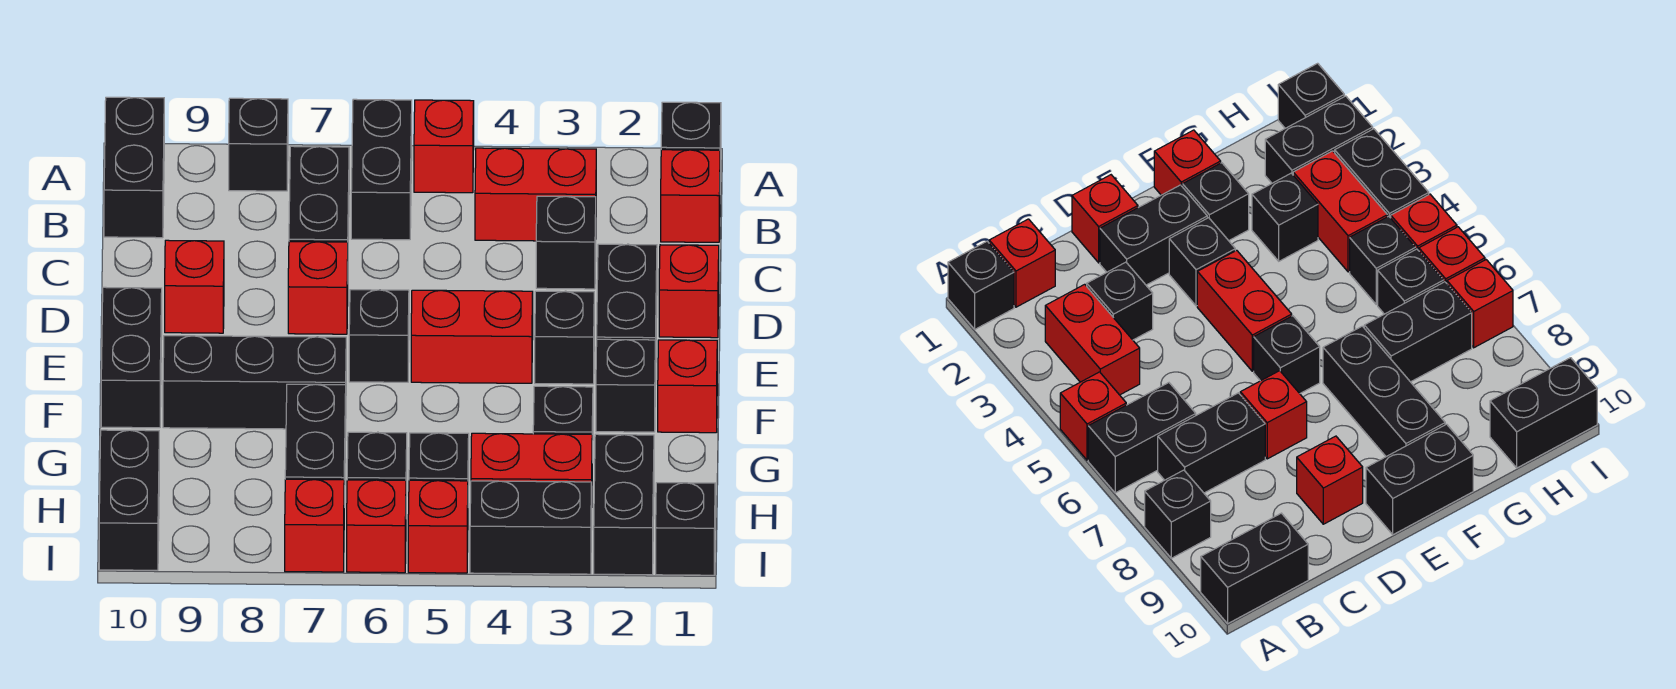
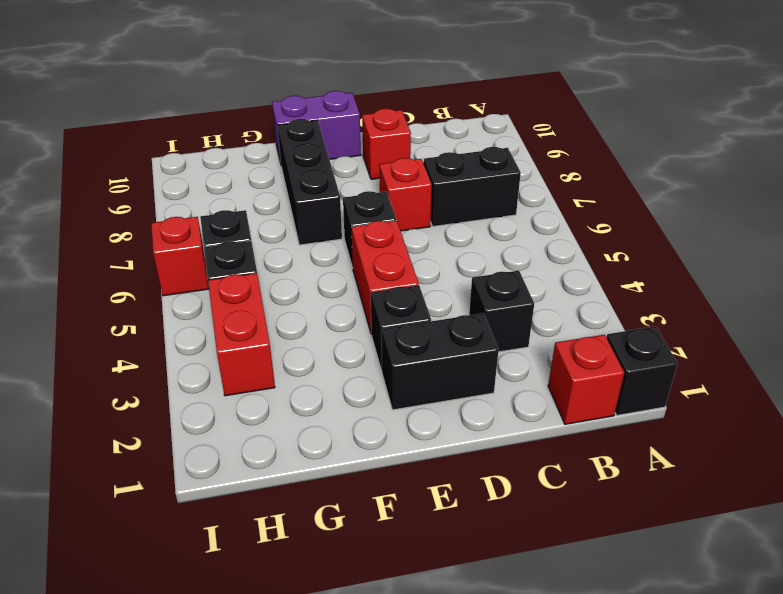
purple 1x2 brick [272,91,361,163] -> black 1x2 brick [101,287,162,428]
none -> red 1x1 brick [414,100,474,193]
none -> black 1x2 brick [351,99,412,240]
none -> black 1x1 brick [229,98,288,191]
none -> black 1x2 brick [104,97,164,238]

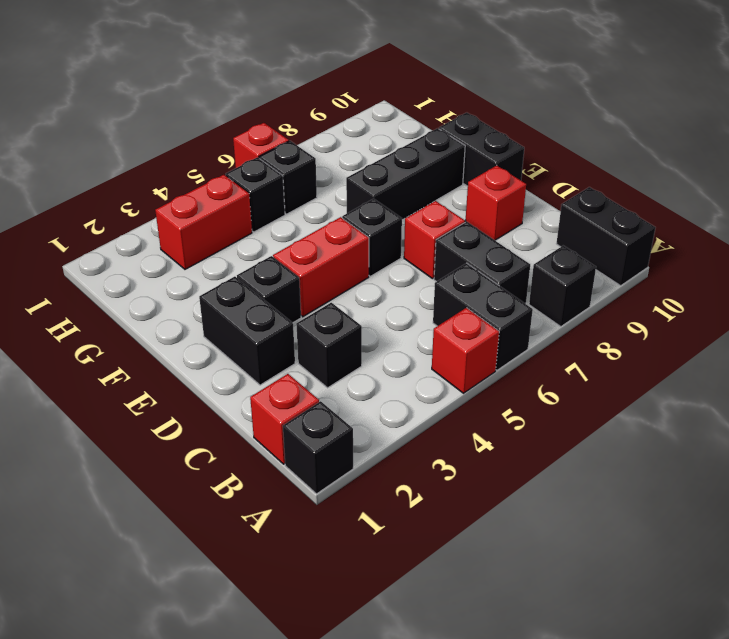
none -> red 1x2 brick [475,148,596,241]
none -> red 1x1 brick [659,245,719,338]
none -> red 1x1 brick [658,340,717,433]
none -> black 1x1 brick [596,339,655,432]

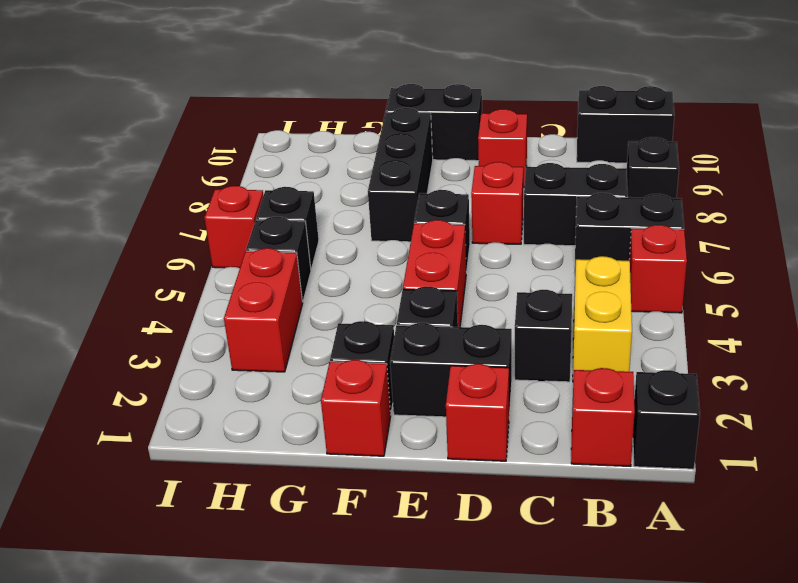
yellow 1x2 brick [573,256,632,379] -> red 1x2 brick [475,148,596,241]
none -> black 1x1 brick [533,386,593,463]
none -> black 1x2 brick [285,384,346,507]
none -> black 1x2 brick [594,434,654,575]
none -> black 1x2 brick [99,430,159,570]

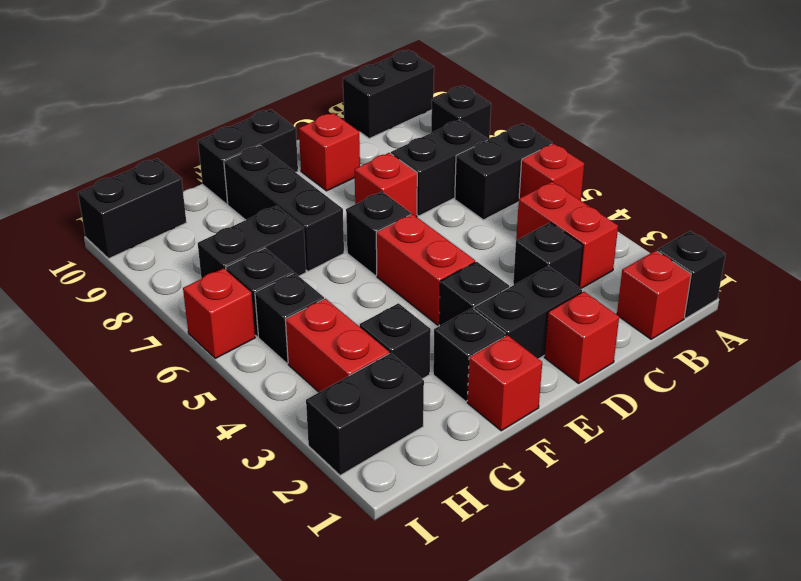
none -> black 1x1 brick [656,483,715,575]
none -> black 1x2 brick [470,481,592,574]
none -> red 1x1 brick [408,480,468,573]
none -> red 1x1 brick [285,479,344,572]

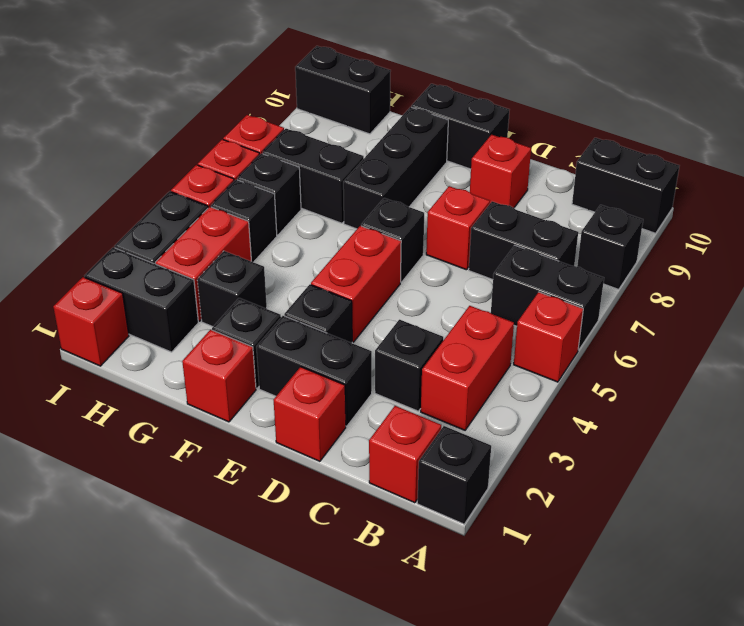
red 1x1 brick [53,277,129,366] -> black 1x1 brick [656,483,715,575]

